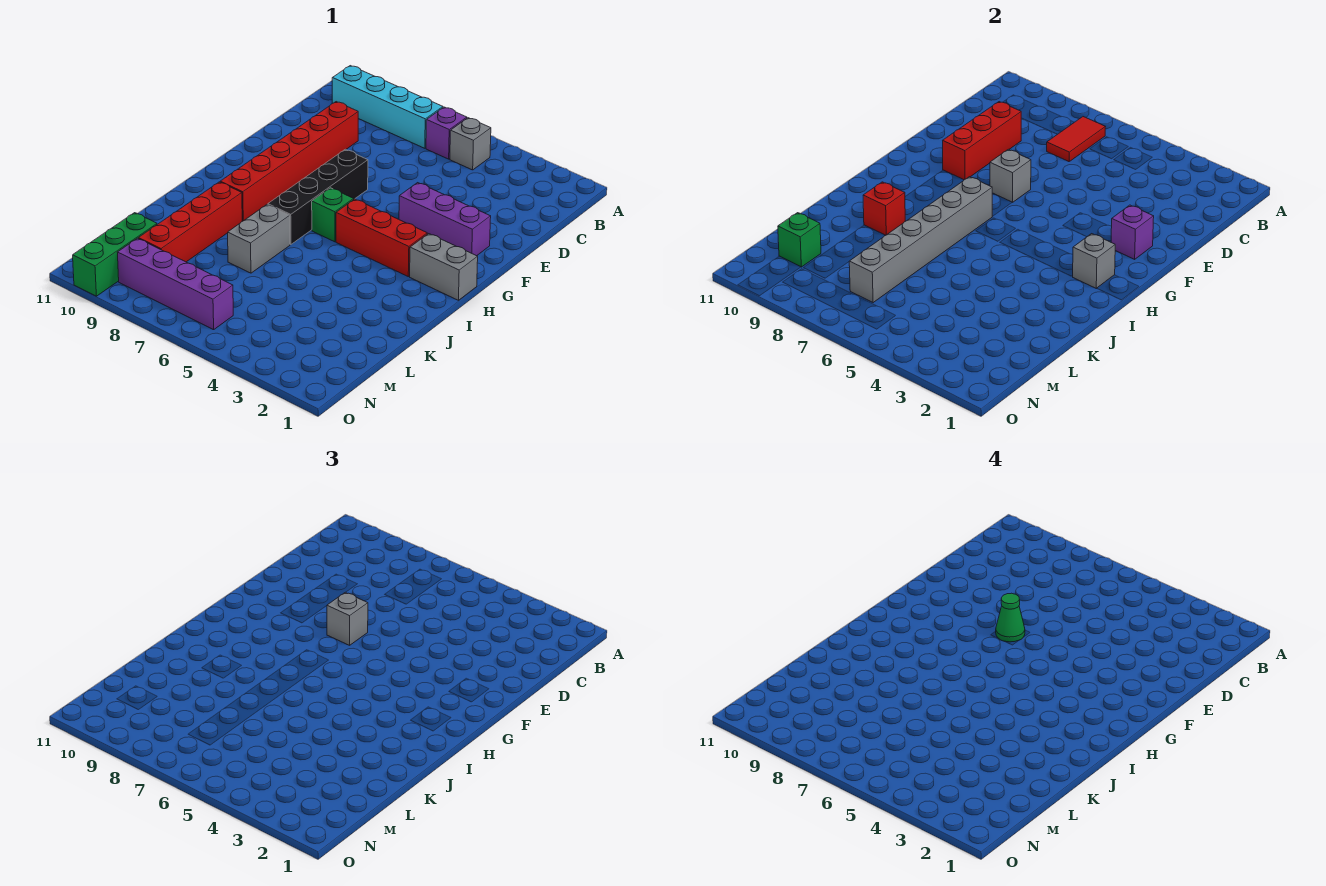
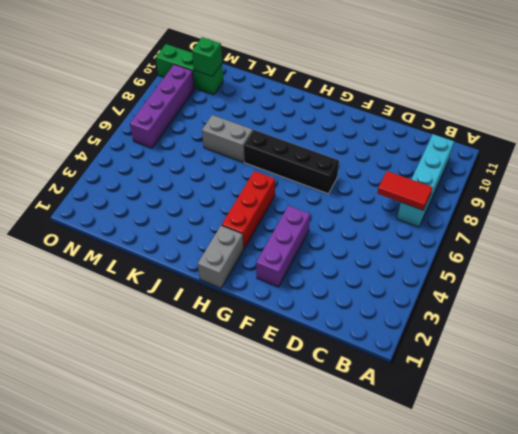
none -> grey 1x1 brick [450,118,491,170]
none -> purple 1x1 brick [426,107,467,159]
none -> red 1x6 brick [220,102,358,221]

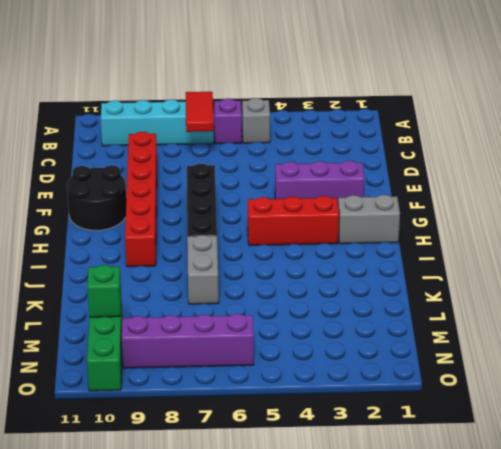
black 2x2 round brick [67,165,126,230] -> none
none -> green 1x1 brick [312,188,354,242]
none -> red 1x4 brick [138,182,242,262]
none -> red 1x3 brick [943,102,1021,180]

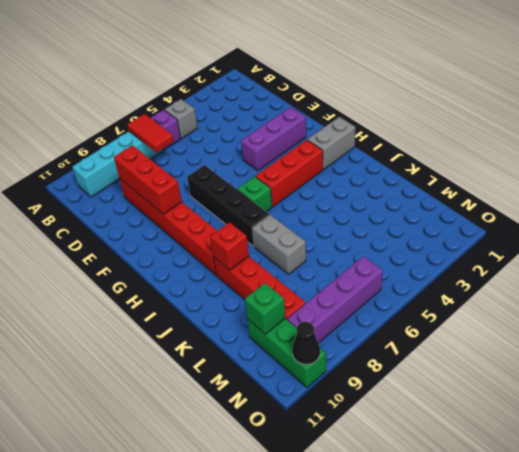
black 1x1 cone [292,322,320,364] -> none
none -> purple 1x1 brick [1111,205,1154,259]
none -> grey 1x1 brick [990,149,1031,202]
none -> grey 1x1 brick [1072,234,1115,288]

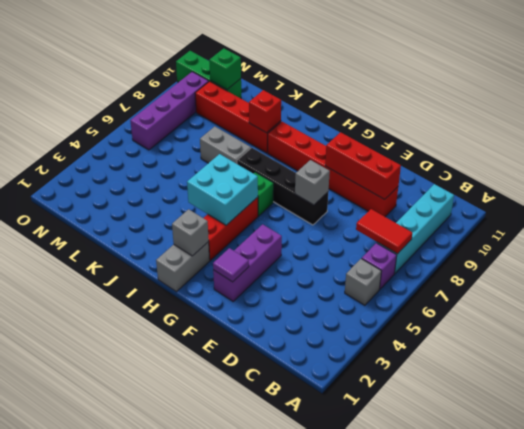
purple 1x1 tile [213,248,249,282] -> purple 1x1 brick [1111,205,1154,259]
cyan 2x2 brick [187,154,258,225] -> none
none -> grey 1x6 brick [849,177,992,303]
none -> grey 1x1 brick [327,592,368,645]
none -> green 1x1 cone [996,593,1025,642]

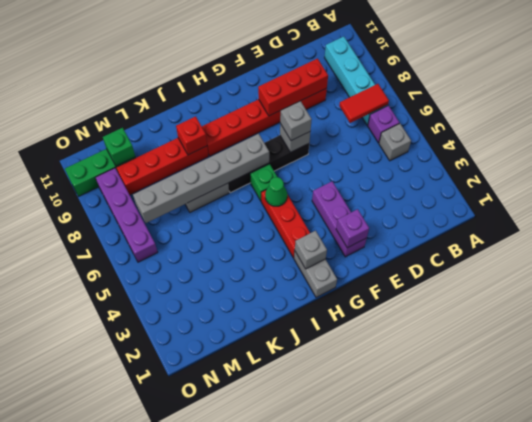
green 1x1 cone [265,177,287,206] -> green 1x1 cone moved to [996,593,1025,642]

